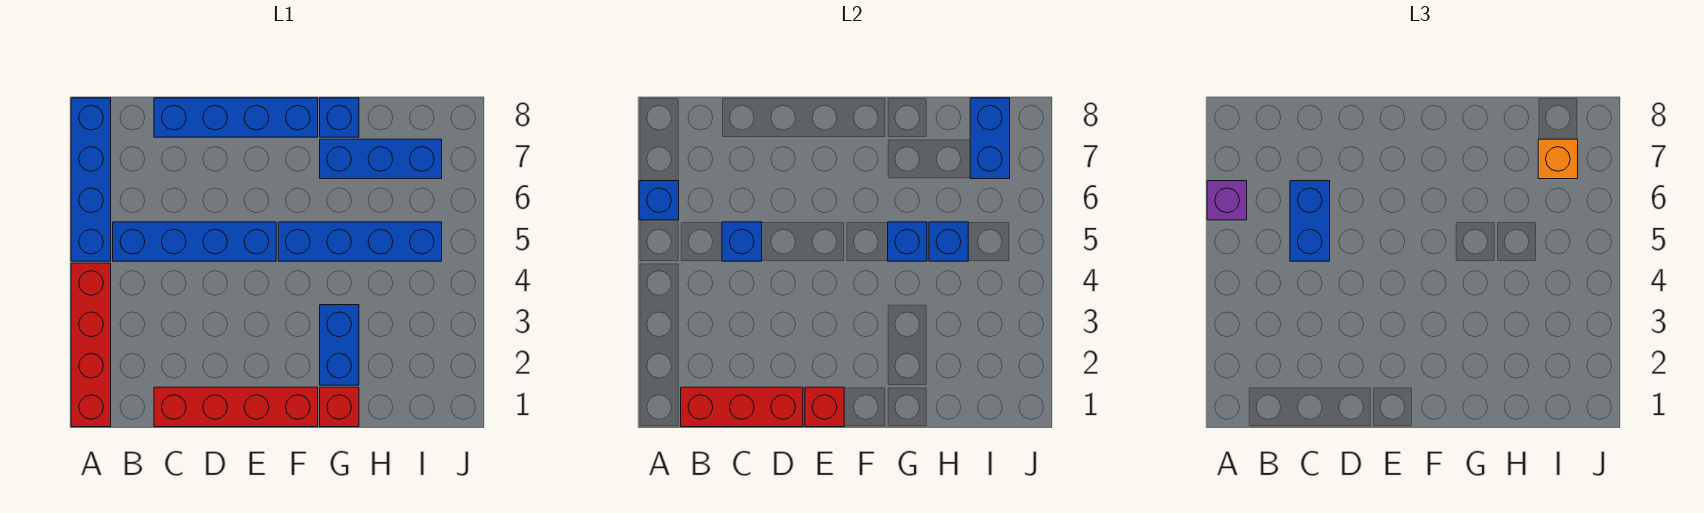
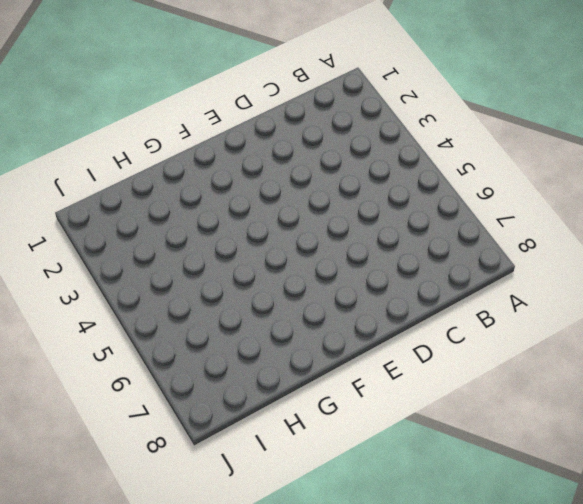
none -> red 1x4 brick [71,263,111,427]
none -> blue 1x4 brick [71,98,111,261]
none -> blue 1x4 brick [113,222,276,261]

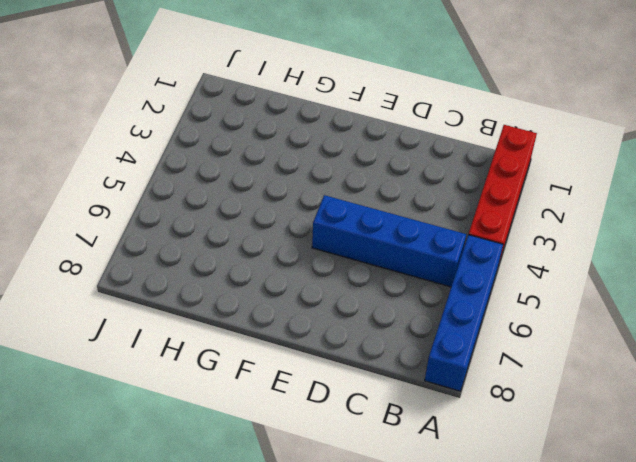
none -> red 1x4 brick [154,387,318,427]
none -> blue 1x4 brick [154,98,318,137]
none -> blue 1x4 brick [278,222,442,261]

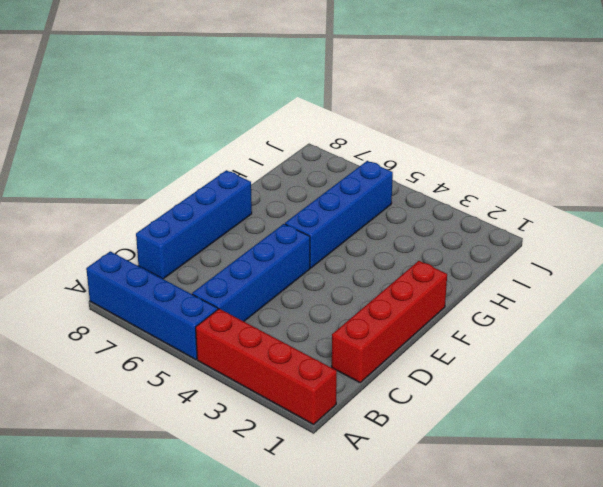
none -> red 1x1 brick [320,387,359,427]
none -> blue 1x2 brick [320,305,359,385]
none -> blue 1x3 brick [320,139,442,179]

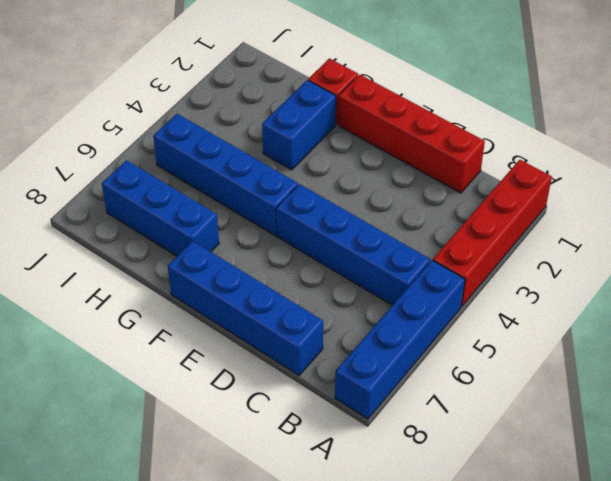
none -> blue 1x1 brick [320,98,359,137]
none -> blue 1x1 brick [639,181,679,220]
none -> red 1x3 brick [681,387,803,427]

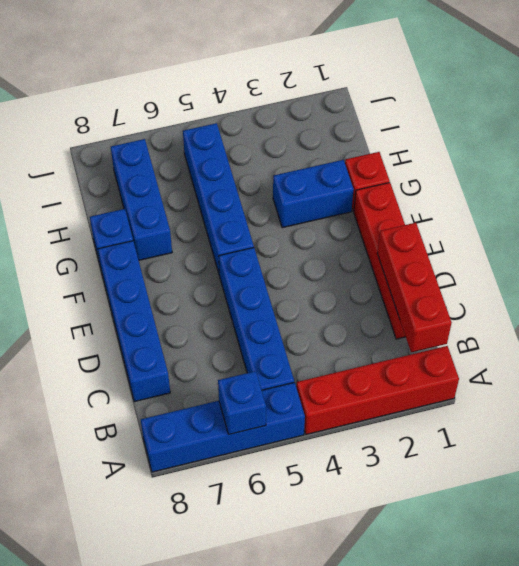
none -> blue 1x1 brick [722,222,762,261]
none -> red 1x1 brick [805,387,844,427]
none -> blue 1x1 brick [888,222,927,261]

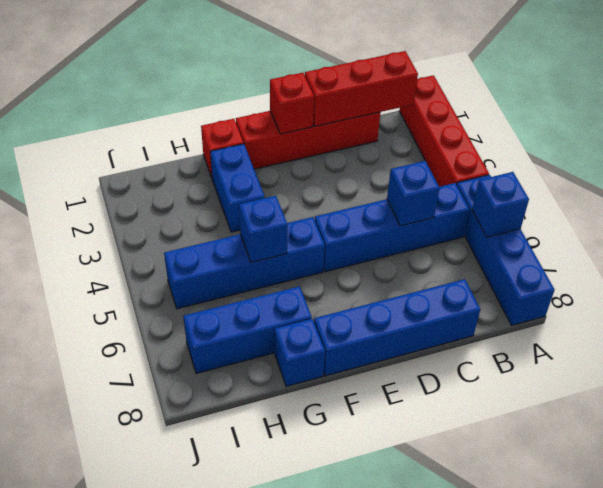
none -> blue 1x1 brick [929,222,968,261]
none -> blue 1x2 brick [970,98,1010,179]
none -> purple 1x1 brick [1207,181,1247,220]

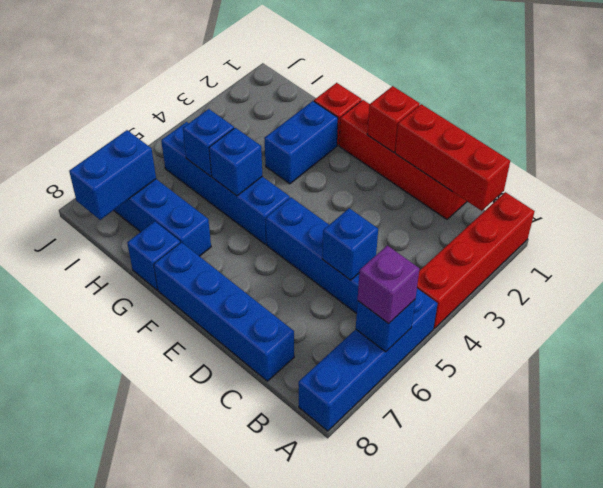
none -> blue 1x2 brick [1290,181,1330,261]
none -> orange 1x1 brick [1538,139,1578,179]

